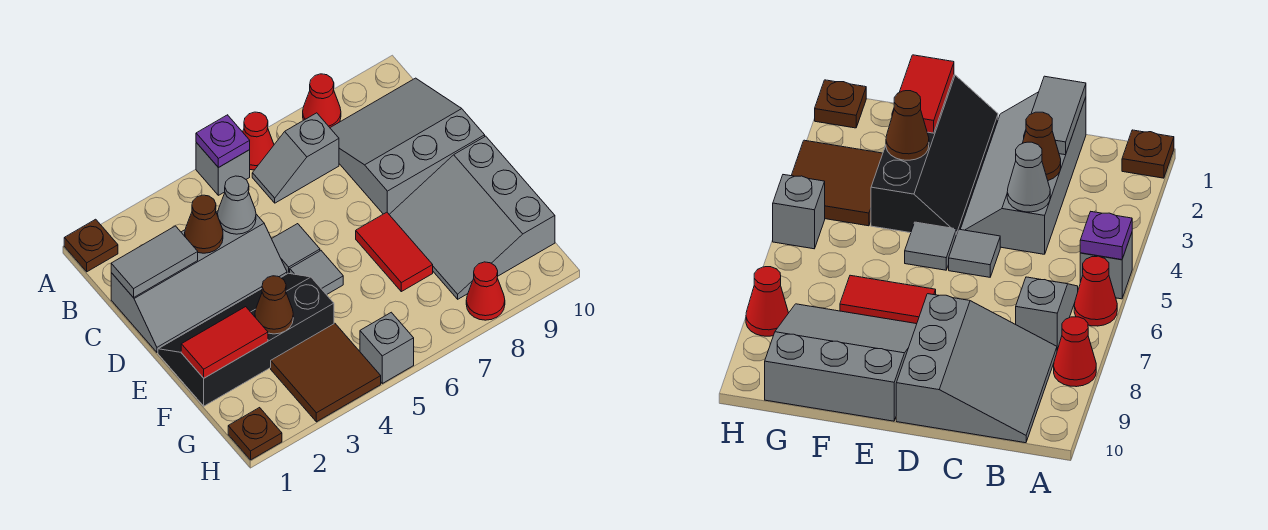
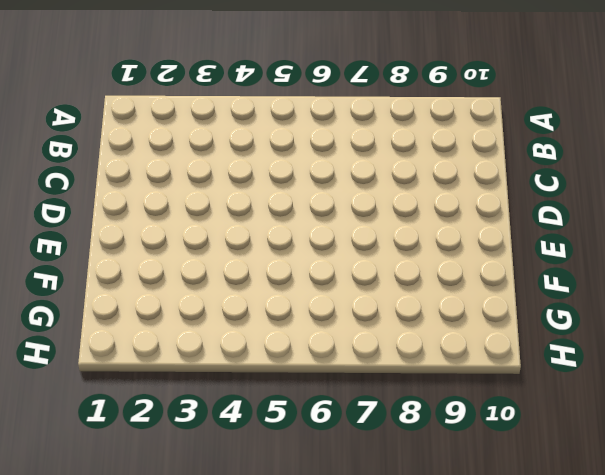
none -> brown 1x1 plate [64,219,118,272]
none -> grey 1x1 brick [196,143,250,195]
none -> red 1x1 cone [243,112,274,170]

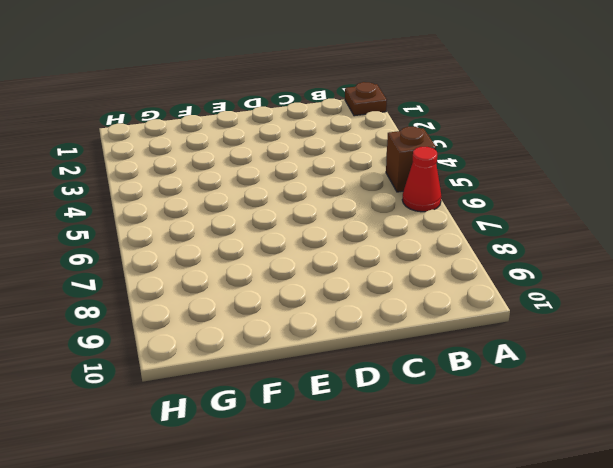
brown 1x1 brick [386,127,436,192] -> grey 1x1 brick [196,143,250,195]
none -> red 1x1 cone [303,74,341,127]
none -> grey 1x2 slope [252,113,339,203]
none -> grey 3x3 slope [330,78,485,214]

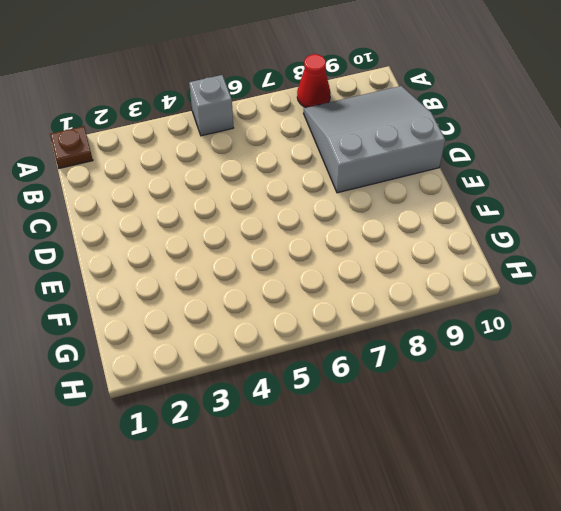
none -> red 1x1 cone [243,112,274,170]
none -> grey 1x2 slope [252,113,339,203]
none -> grey 2x4 slope [111,211,287,352]

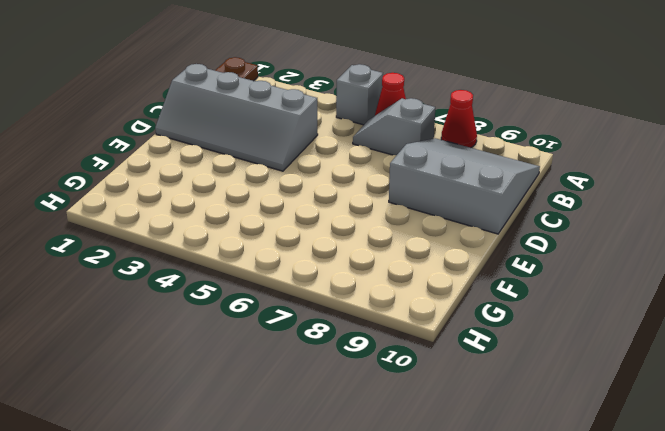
none -> grey 1x1 tile [272,224,320,274]
none -> black 2x4 slope [158,273,334,406]
none -> grey 1x1 tile [290,251,343,295]

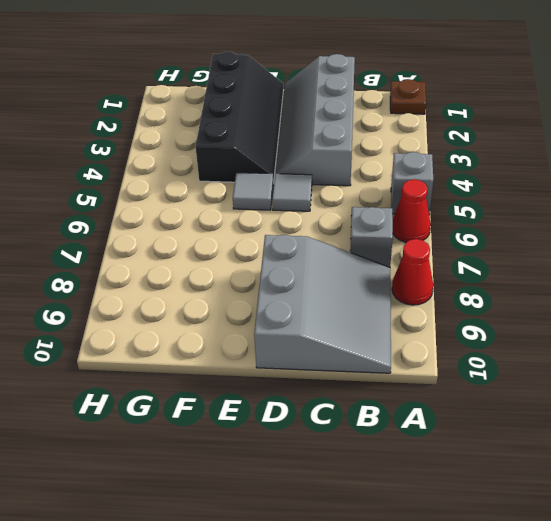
none -> red 1x2 tile [356,212,433,292]
none -> grey 3x3 slope [389,136,555,299]
none -> brown 2x2 tile [271,323,381,422]

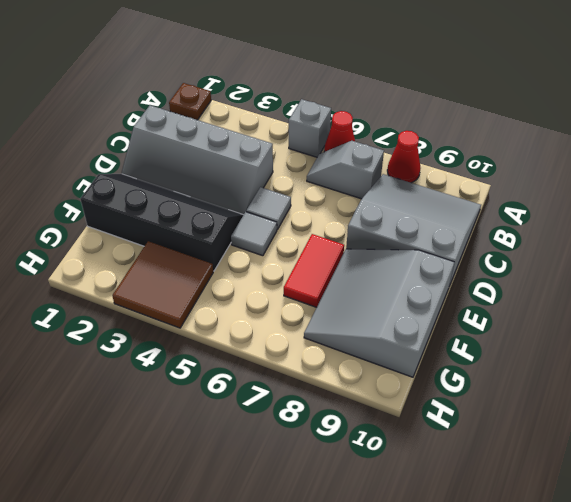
none -> brown 1x1 plate [228,408,282,460]
none -> grey 1x1 brick [360,312,414,383]
none -> red 1x1 cone [466,262,505,320]

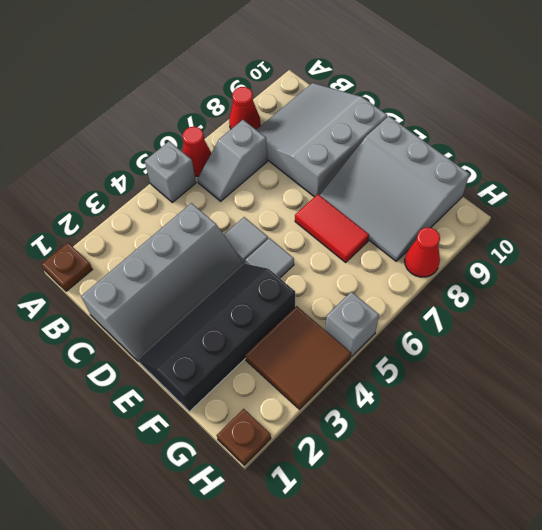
none -> purple 1x1 plate [196,115,250,168]
none -> grey 1x2 tile [111,226,198,298]
none -> brown 1x1 cone [185,195,223,253]

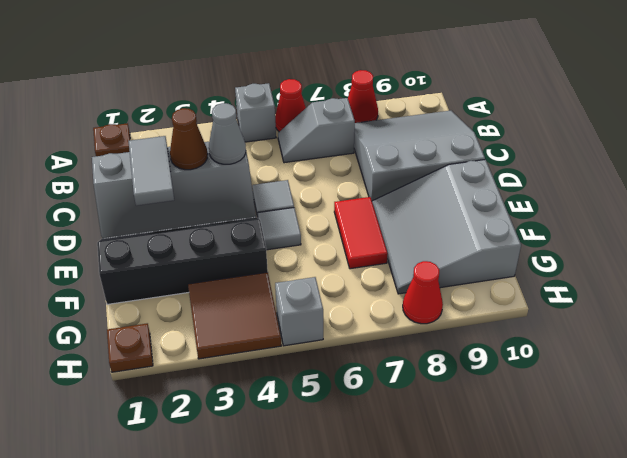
grey 1x2 tile [129,136,174,206] -> grey 1x2 tile turned to [111,226,198,298]
none -> purple 1x1 plate [196,115,250,168]
none -> red 1x2 tile [181,307,268,378]
none -> brown 1x1 cone [255,276,293,334]

